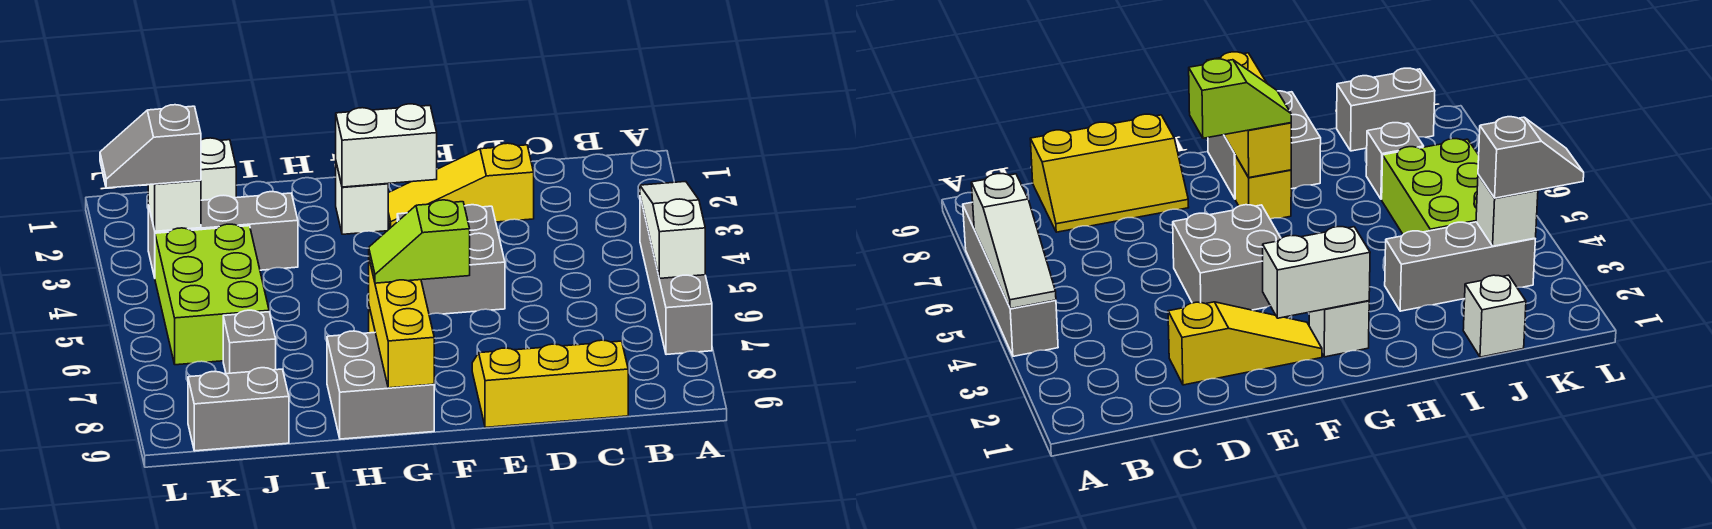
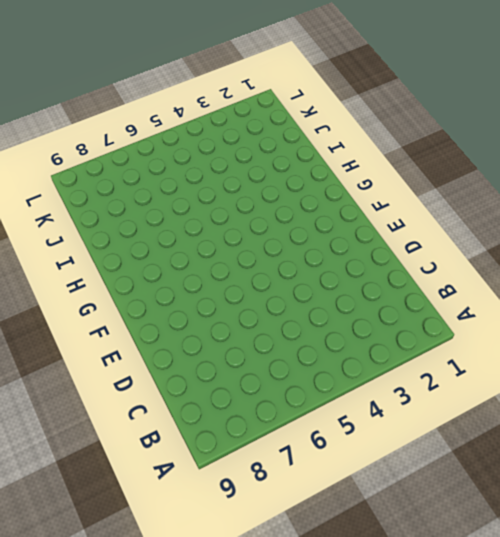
none -> grey 1x4 brick [640,197,712,355]
none -> yellow 2x3 slope [472,340,628,427]
none -> yellow 1x3 slope [388,143,534,228]

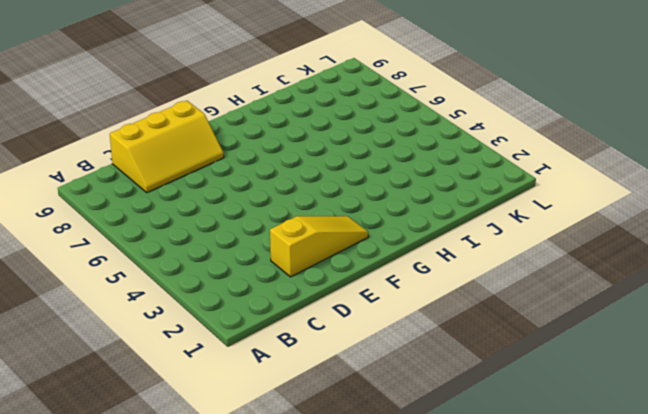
none -> grey 1x4 brick [640,197,712,355]
none -> grey 2x2 brick [397,205,505,315]
none -> white 1x1 brick [336,163,388,234]

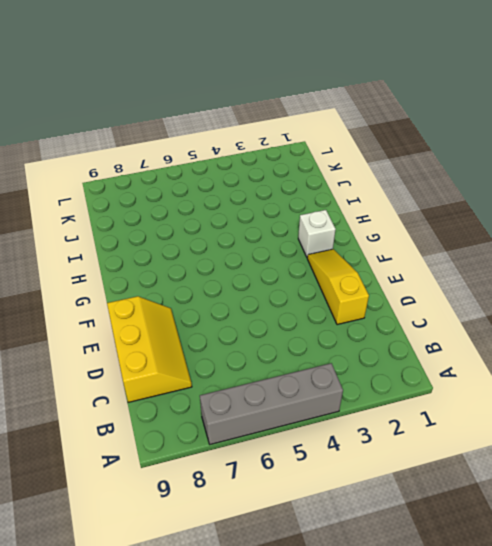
none -> grey 2x2 brick [397,205,505,315]
none -> yellow 1x1 brick [1235,155,1291,219]
none -> grey 2x2 brick [327,331,434,439]

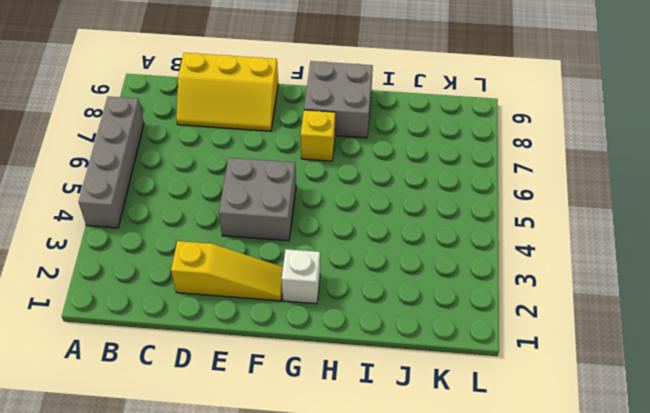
none -> grey 1x3 brick [148,192,298,277]
none -> white 1x1 brick [201,138,236,200]
none -> lime 2x3 brick [155,224,269,365]

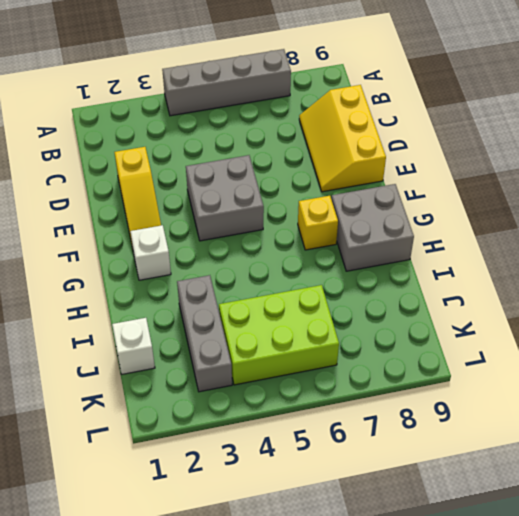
none -> grey 1x1 brick [223,310,276,374]
none -> grey 1x2 brick [188,368,289,451]
none -> white 1x3 slope [640,182,705,278]

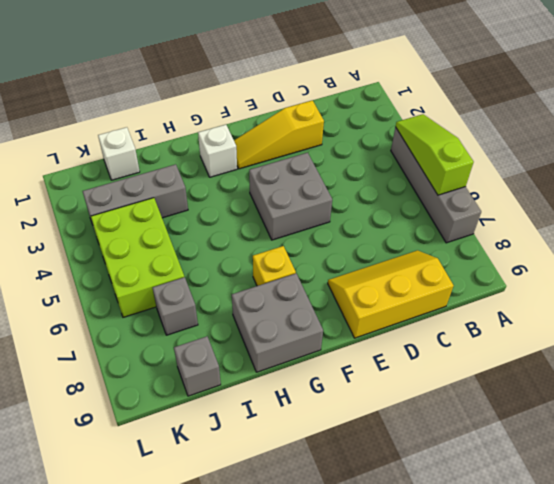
lime 1x3 slope [396,114,474,195] -> white 1x3 slope [640,182,705,278]
grey 1x1 brick [174,336,221,396] -> grey 1x2 brick [188,368,289,451]
none -> white 1x2 brick [336,104,437,187]
none -> yellow 1x3 brick [369,260,434,388]
none -> white 1x1 brick [148,180,201,231]

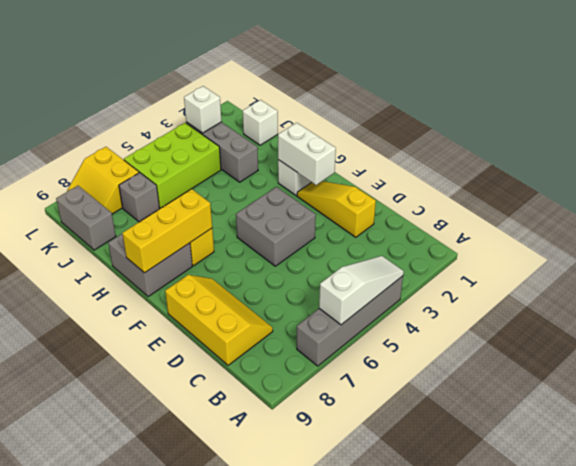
yellow 2x2 slope [67,147,139,214] -> none
none -> lime 1x2 slope [369,200,470,283]
none -> grey 1x2 slope [100,105,201,188]

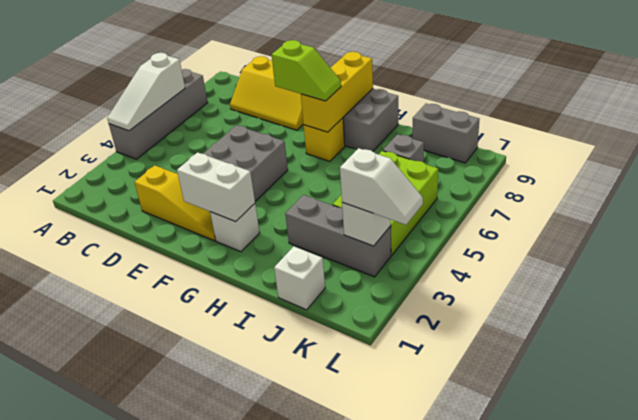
white 1x2 slope [340,148,423,225] -> grey 1x2 slope [100,105,201,188]

